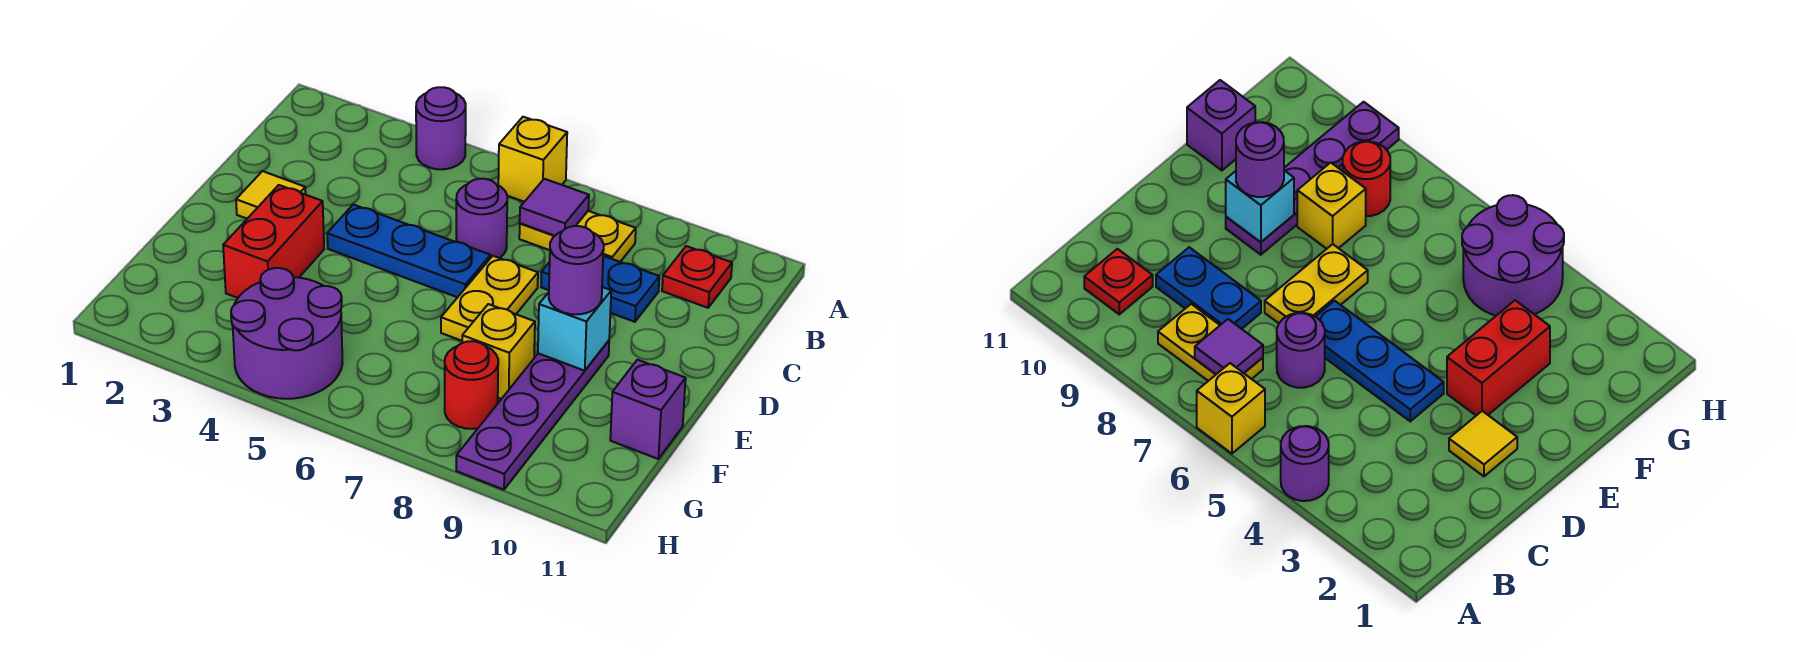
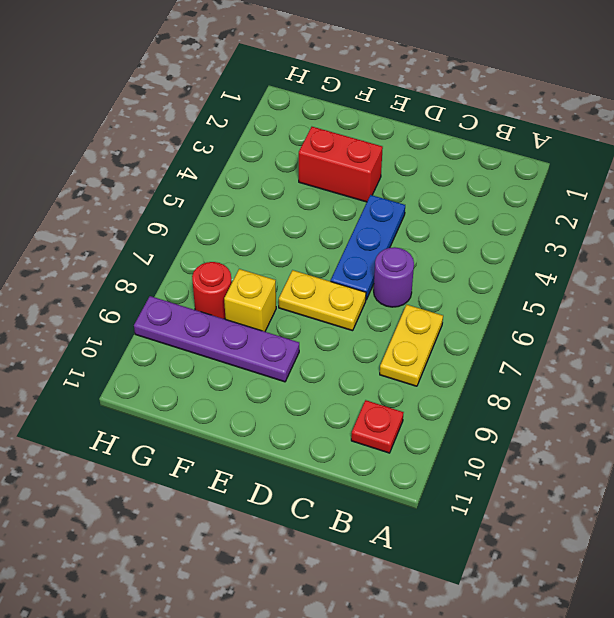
none -> purple 1x1 round brick [416,87,466,169]
none -> yellow 1x1 brick [498,117,567,202]
none -> blue 1x2 plate [541,256,659,322]

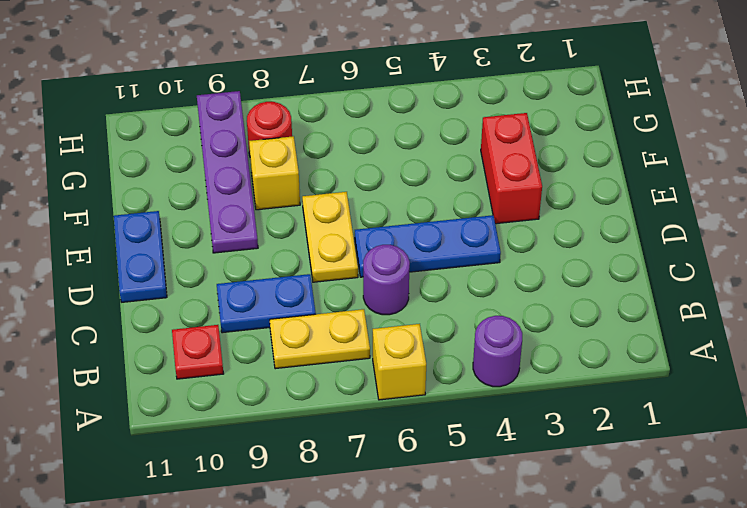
blue 1x2 plate [114,211,167,302] -> none
none -> yellow 1x1 tile [236,171,306,219]
none -> purple 1x1 brick [610,360,686,459]
none -> purple 2x2 round brick [231,268,342,399]

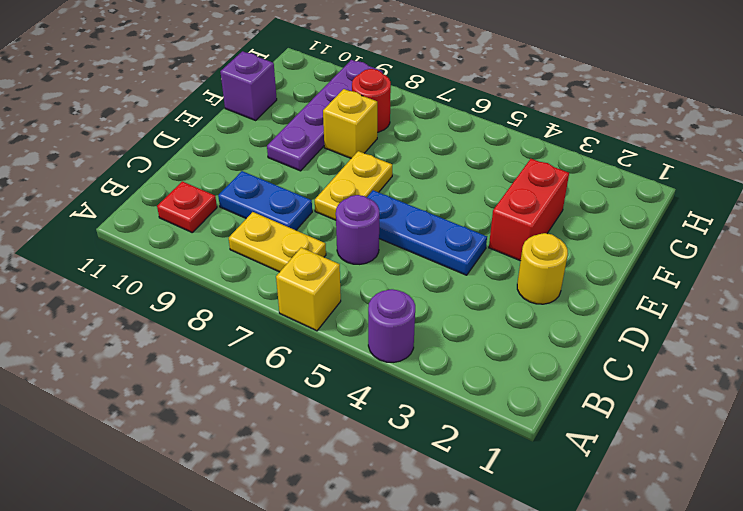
yellow 1x1 round brick [517,233,568,304] -> yellow 1x1 tile [236,171,306,219]
none -> purple 2x2 round brick [231,268,342,399]
none -> purple 1x1 tile [520,179,589,236]
none -> cyan 1x1 brick [538,287,611,371]

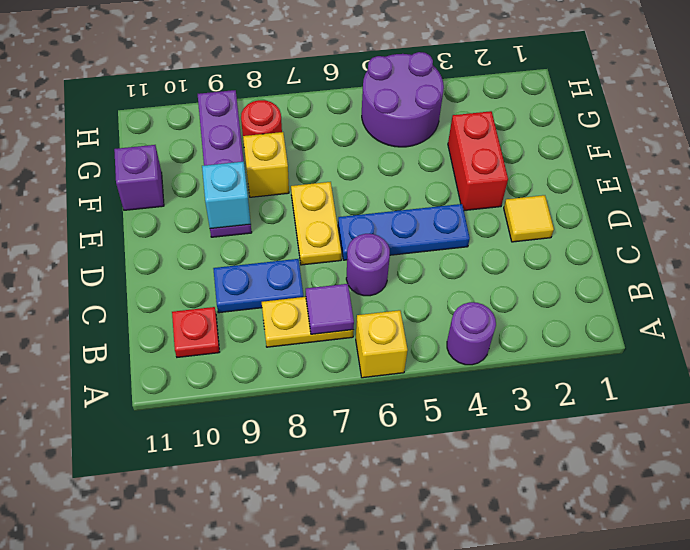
none -> purple 1x1 round brick [549,226,604,314]

